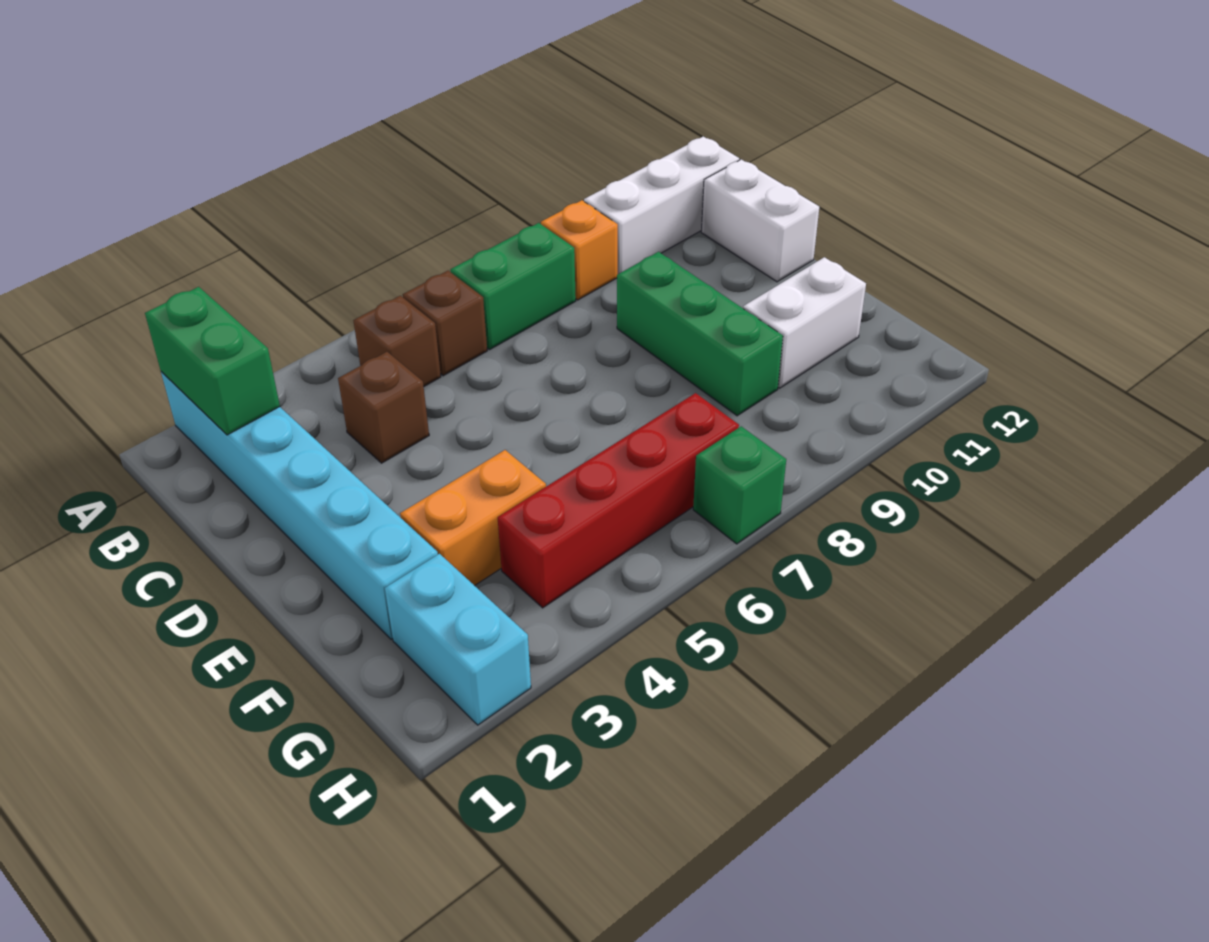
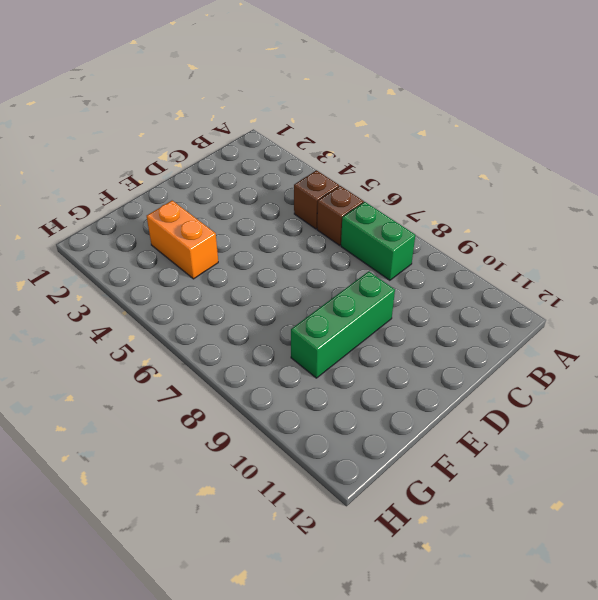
none -> cyan 1x6 brick [161,372,438,639]
none -> orange 1x1 brick [541,200,618,300]
none -> white 1x3 brick [584,136,739,274]

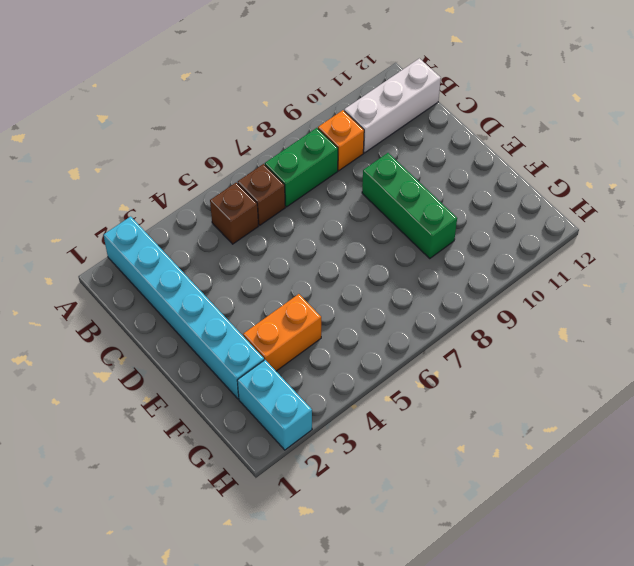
none -> brown 1x1 brick [338,352,429,463]
none -> white 1x2 brick [701,159,819,282]
none -> white 1x2 brick [743,257,866,388]

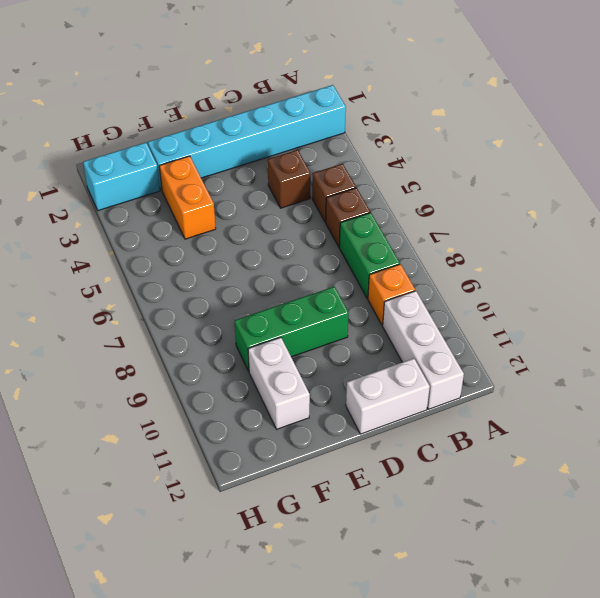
none -> red 1x4 brick [498,393,739,608]
none -> green 1x1 brick [693,426,786,544]
none -> green 1x2 brick [145,287,280,435]

